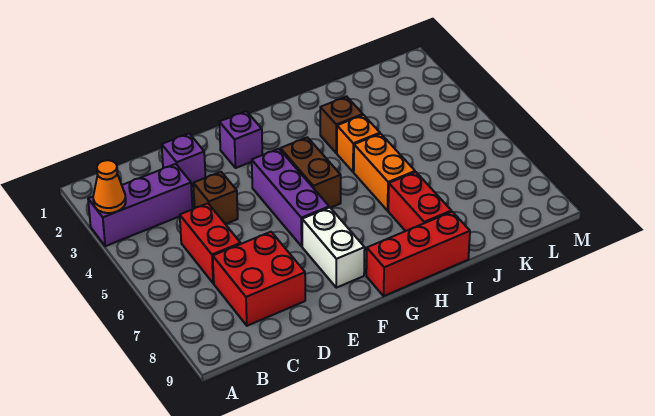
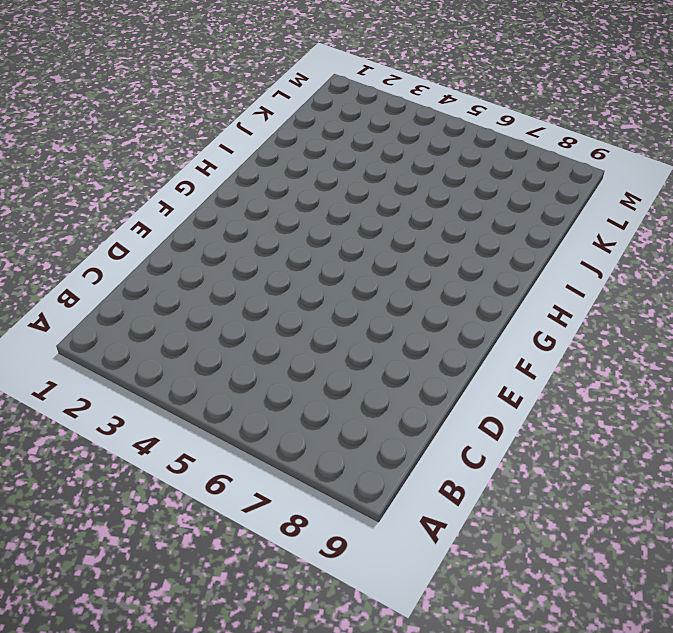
none -> purple 1x3 brick [88,164,192,246]
none -> red 1x2 brick [180,203,241,283]
none -> red 2x2 brick [213,232,305,326]

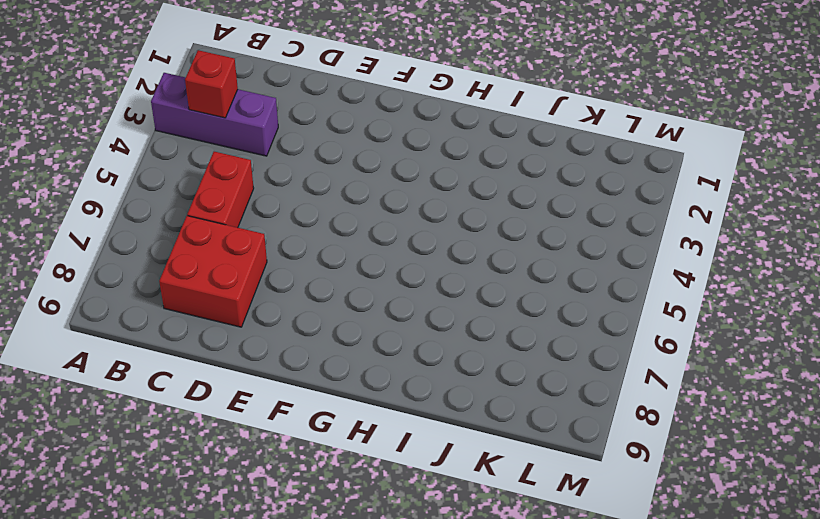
red 1x1 brick [185,50,238,118] -> none
none -> purple 1x1 brick [162,134,206,186]
none -> brown 1x1 brick [193,172,238,224]
none -> purple 1x1 brick [219,111,262,168]

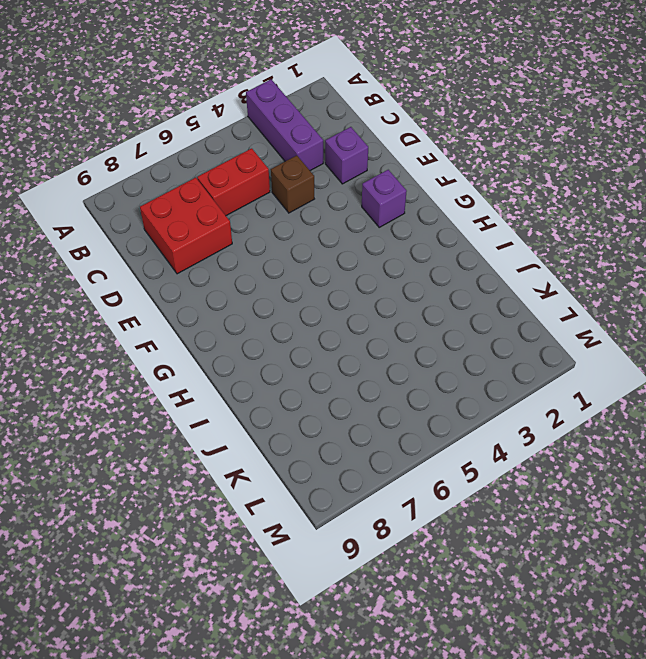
none -> purple 1x3 brick [252,149,329,246]
none -> white 1x2 brick [302,207,365,288]
none -> brown 1x2 brick [280,137,341,208]

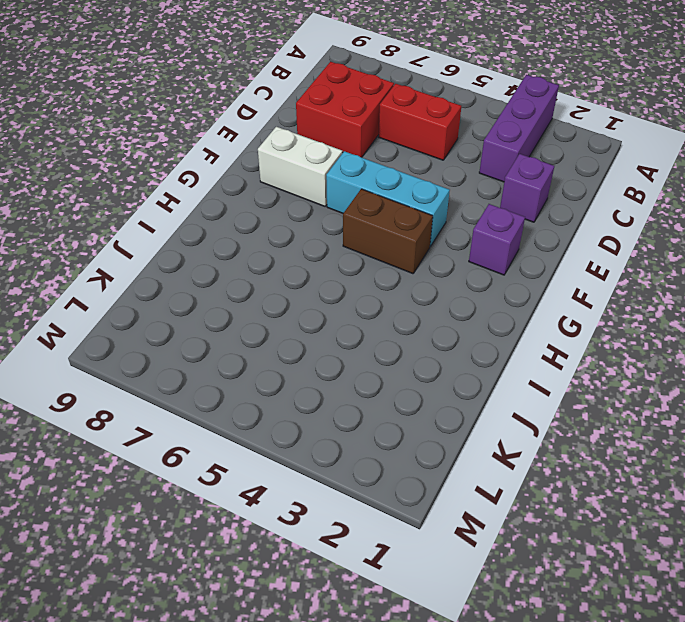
cyan 1x3 brick [326,151,450,247] -> purple 1x3 brick [252,149,329,246]
none -> brown 1x1 brick [193,172,238,224]
none -> red 1x3 brick [366,212,470,296]
none -> brown 1x1 brick [320,97,363,153]

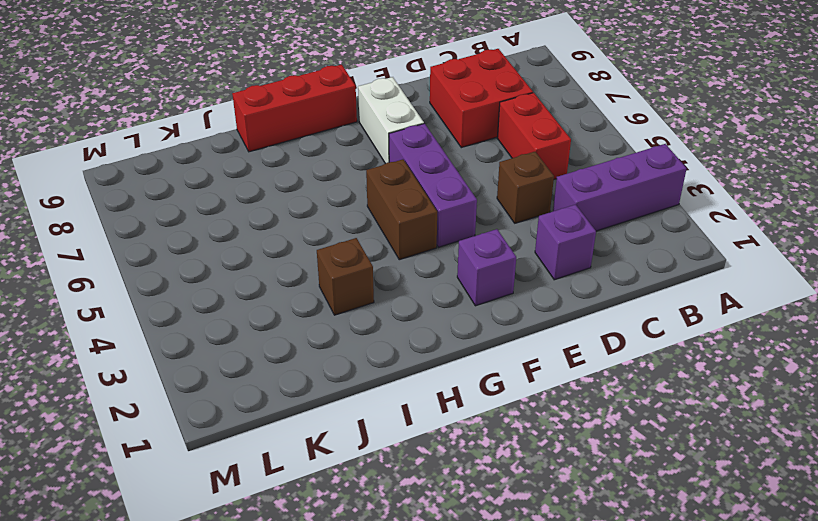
none -> orange 1x1 brick [337,115,380,172]
none -> orange 1x2 brick [354,134,415,211]
none -> red 1x2 brick [388,172,451,231]

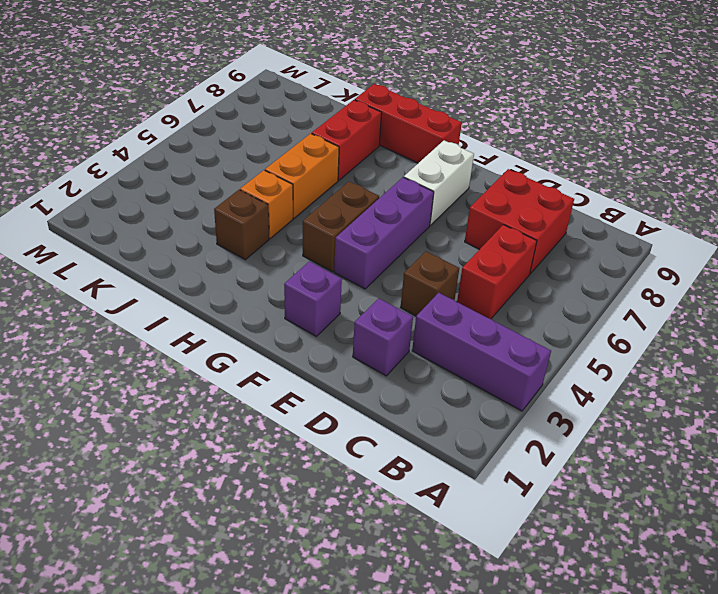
none -> orange 1x1 cone [93,160,126,213]

